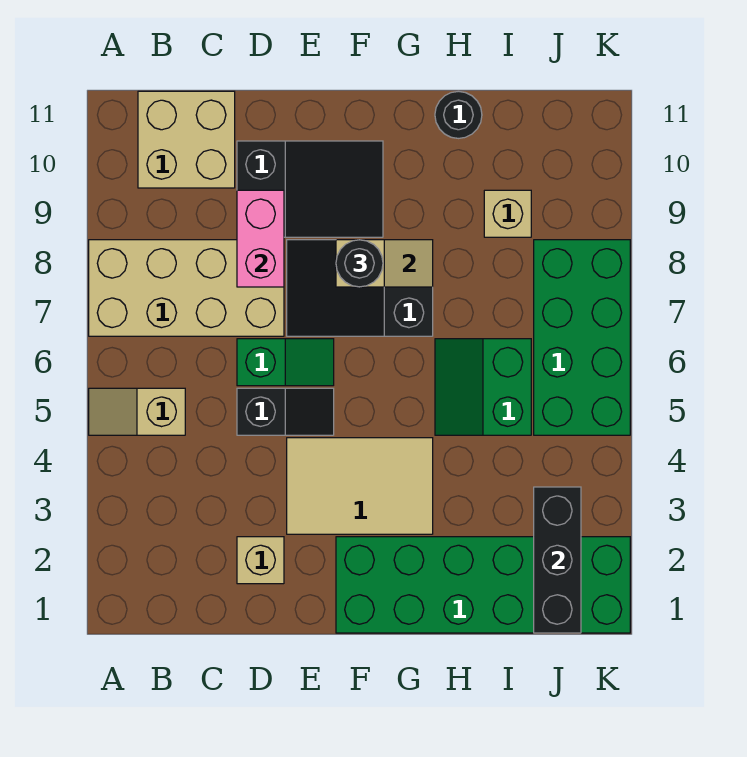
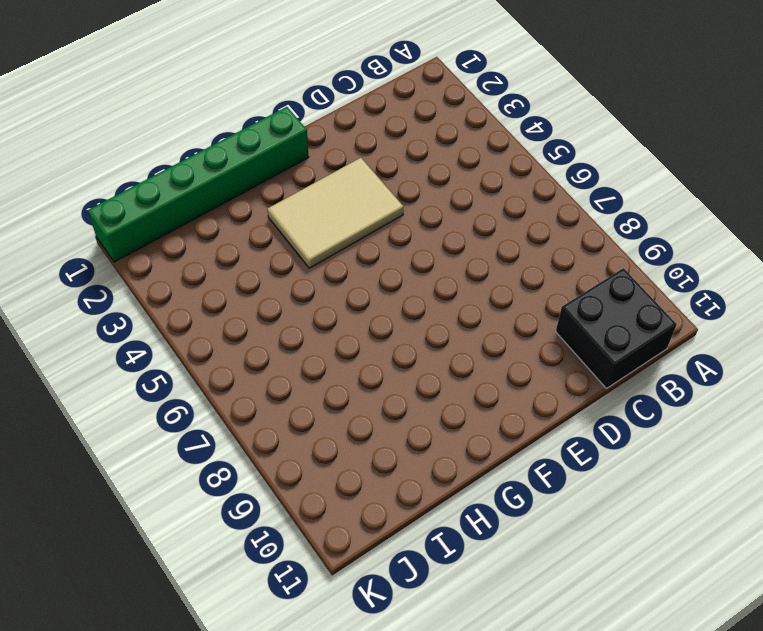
black 2x2 brick [556,268,677,388] -> tan 2x2 brick [138,91,235,188]
green 1x6 brick [88,107,309,262] -> green 2x6 brick [336,537,630,633]
none -> tan 1x2 slope [89,388,185,435]
none -> tan 2x4 brick [89,240,284,336]
none -> tan 1x1 brick [237,537,284,584]

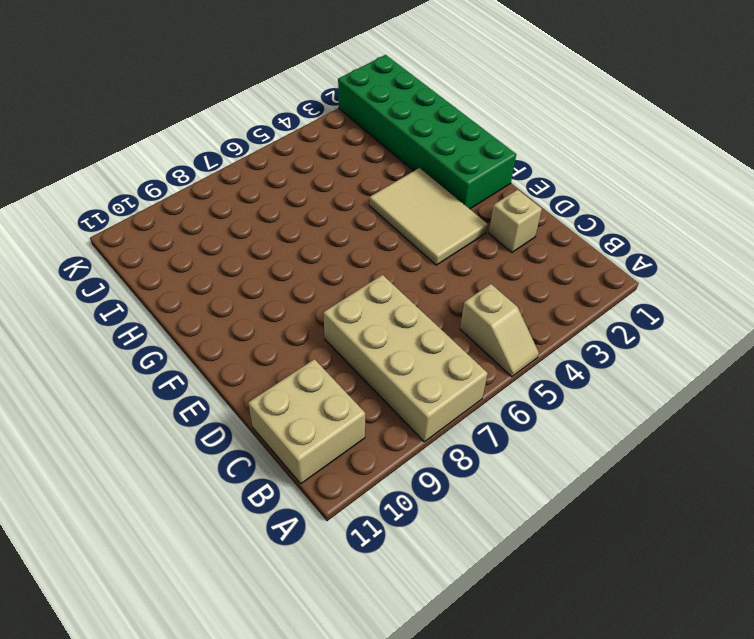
none -> black 1x2 slope [237,388,334,435]
none -> green 1x2 slope [237,339,334,386]
none -> black 2x3 slope [237,141,383,237]

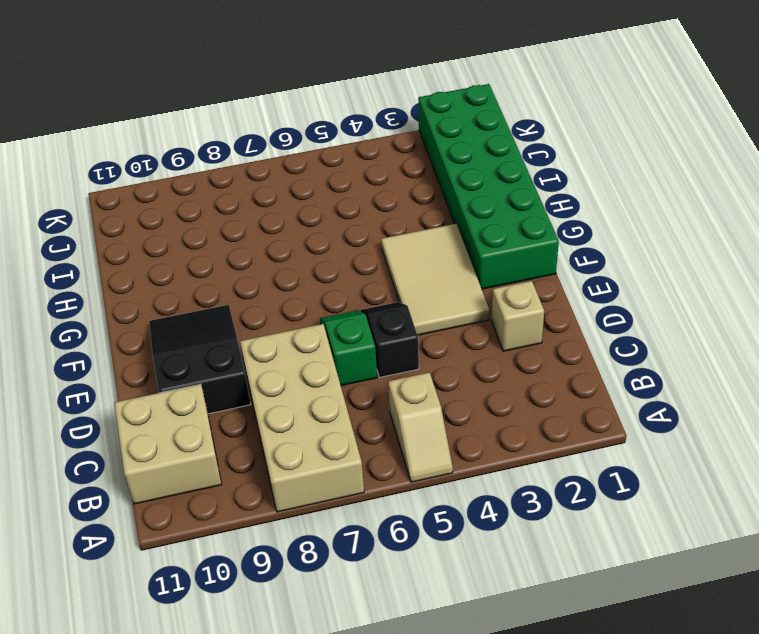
none -> black 2x3 slope [287,240,433,336]
none -> green 2x2 slope [435,339,531,435]
none -> black 1x1 round brick [435,91,482,138]

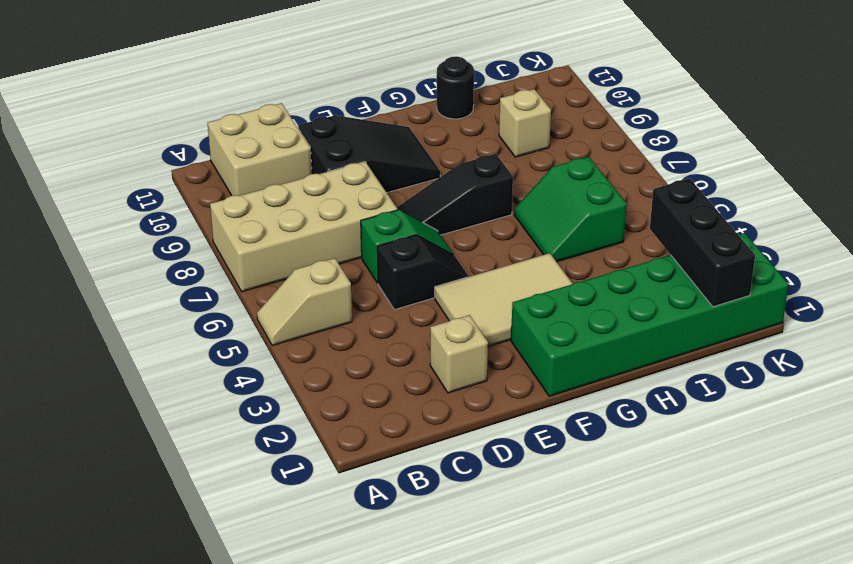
black 1x3 slope [397,154,513,235] -> black 2x3 slope [287,240,433,336]
none -> green 2x4 brick [534,240,630,435]
none -> pink 1x2 brick [237,190,284,287]
none -> tan 1x2 slope [336,240,433,287]

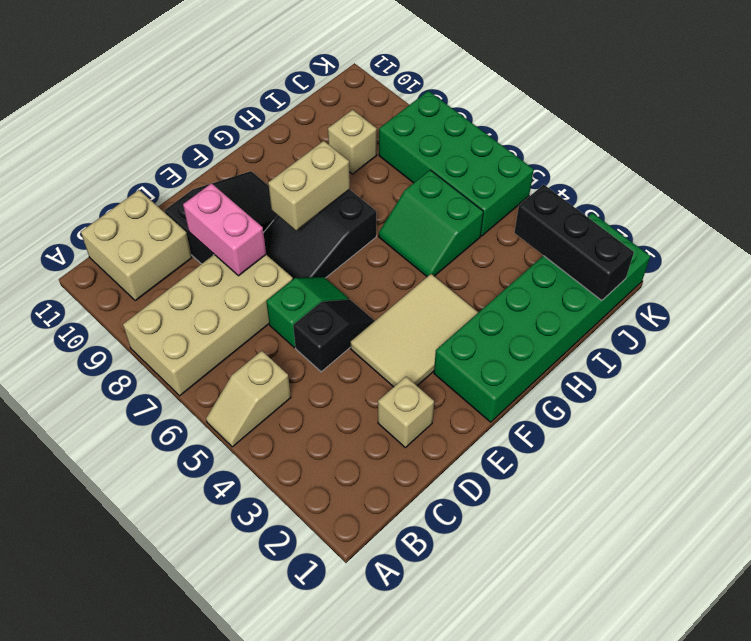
tan 1x2 brick [268,141,350,231] -> tan 1x2 slope [336,240,433,287]
none -> black 1x1 round brick [435,91,482,138]
none -> black 1x1 round brick [336,240,383,287]

